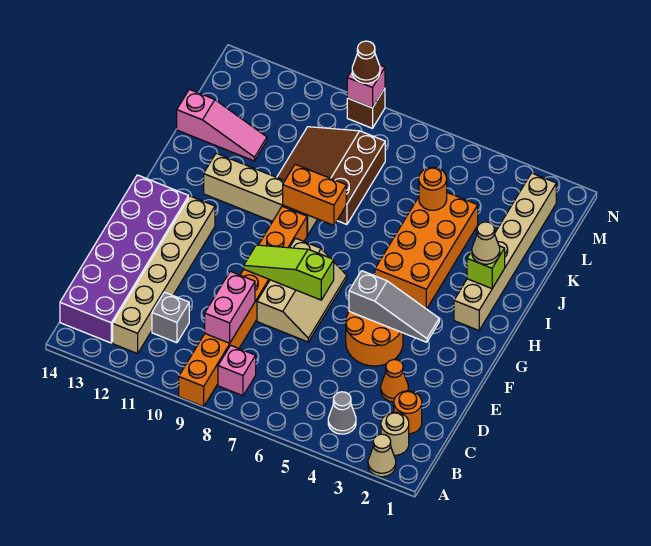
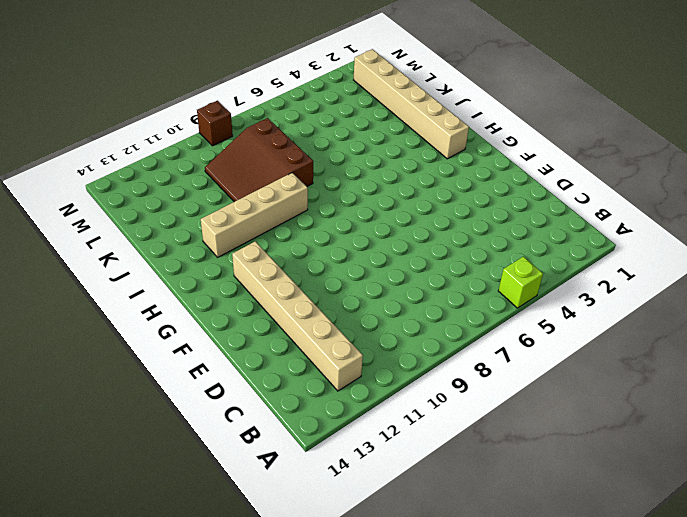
lime 1x1 brick [498,257,543,308] -> lime 1x1 brick moved to [467,246,505,289]
none -> tan 1x1 cone [368,434,396,477]
none -> orange 1x8 brick [179,206,307,407]
none -> tan 1x1 round brick [381,412,409,455]

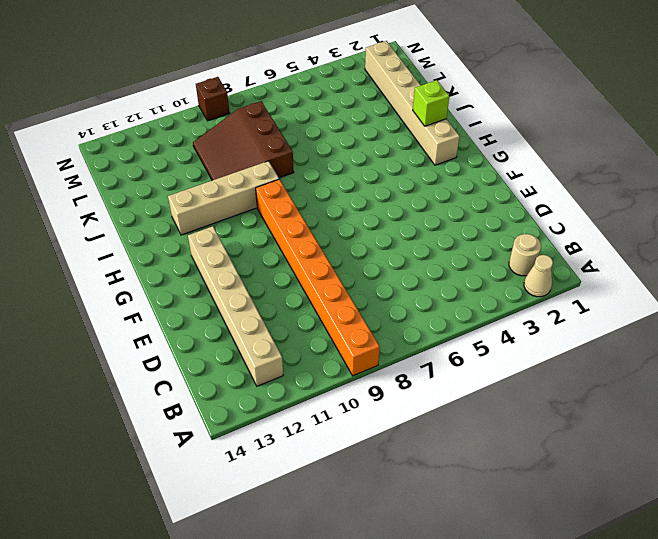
none -> grey 1x1 cone [328,392,356,434]
none -> pink 1x1 brick [218,345,256,396]
none -> purple 2x6 brick [60,175,189,343]

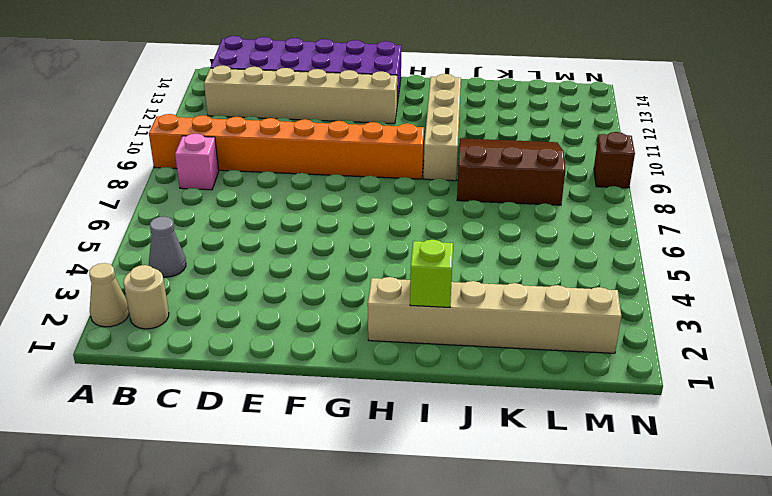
none -> orange 1x1 round brick [394,391,422,434]
none -> grey 1x1 brick [152,292,189,343]
none -> orange 1x1 cone [381,360,408,402]

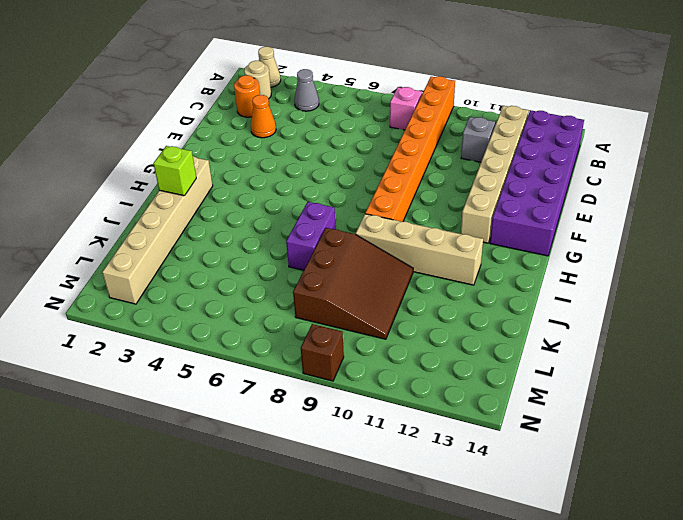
purple 1x2 brick [286,202,336,270] -> none
none -> orange 2x2 round brick [346,312,403,366]
none -> tan 2x3 slope [257,238,347,342]
none -> orange 2x4 brick [375,193,478,309]

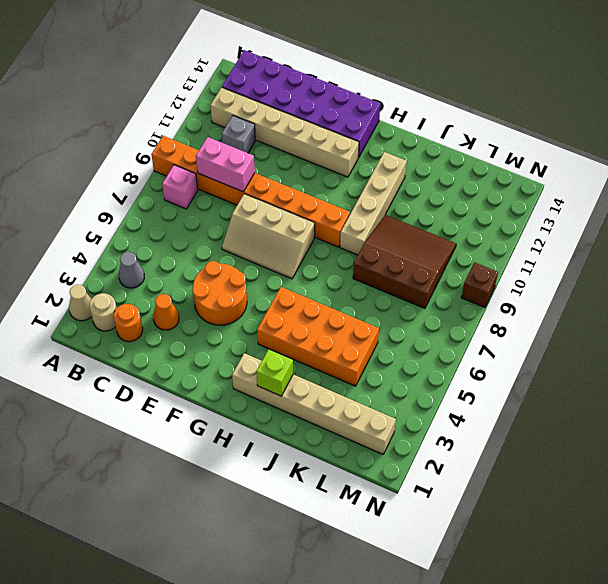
none -> pink 1x3 slope [177,89,267,161]
none -> grey 1x3 slope [349,271,439,342]
none -> lime 1x3 slope [244,245,334,300]

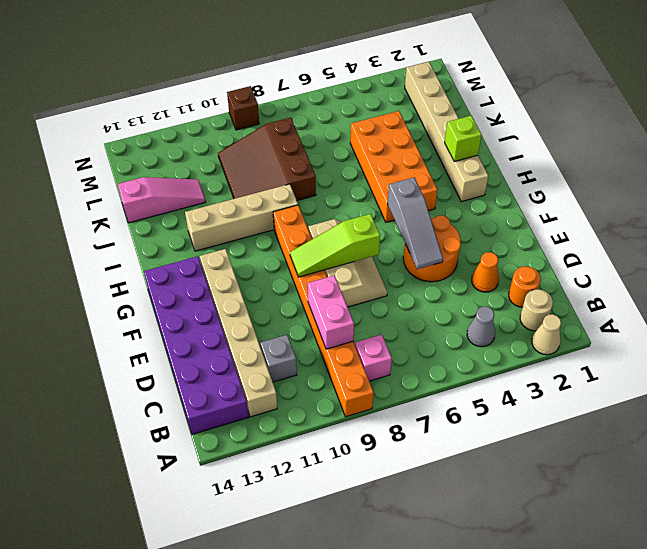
grey 1x3 slope [388,177,443,269] -> grey 1x3 slope turned to [349,271,439,342]
none -> orange 1x2 brick [283,164,346,225]
none -> orange 1x1 round brick [419,168,447,210]
none -> pink 1x1 brick [347,65,385,108]

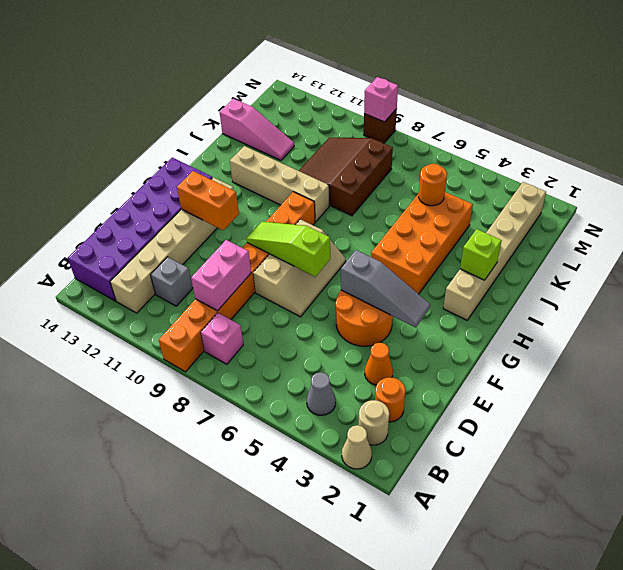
orange 1x2 brick [177,171,239,230] -> orange 1x2 brick moved to [283,164,346,225]
none -> tan 1x1 cone [472,222,500,264]
none -> brown 1x1 cone [352,41,380,83]

